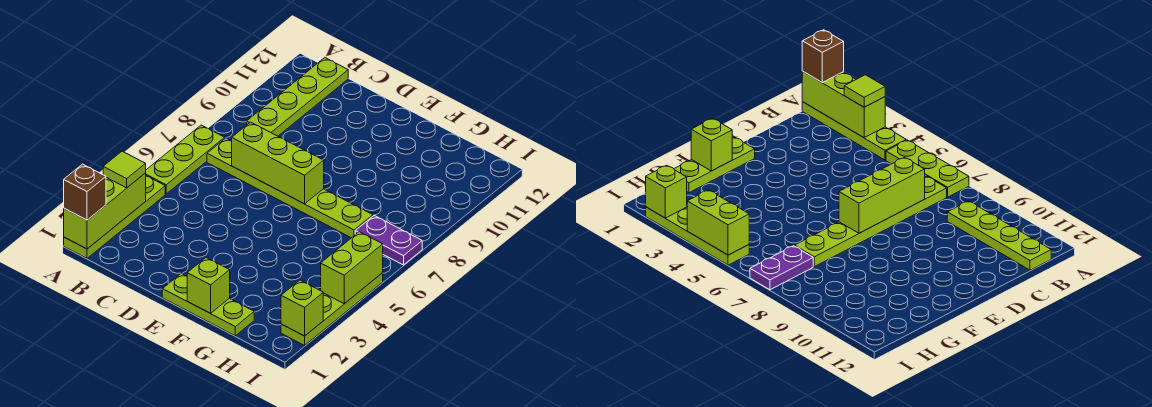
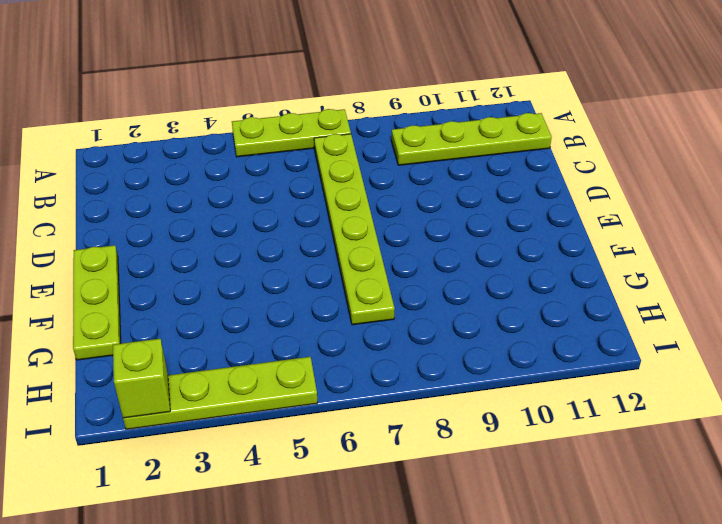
none -> lime 1x4 plate [64,176,165,258]
none -> purple 1x2 plate [355,215,422,265]
none -> lime 1x3 brick [64,173,146,249]

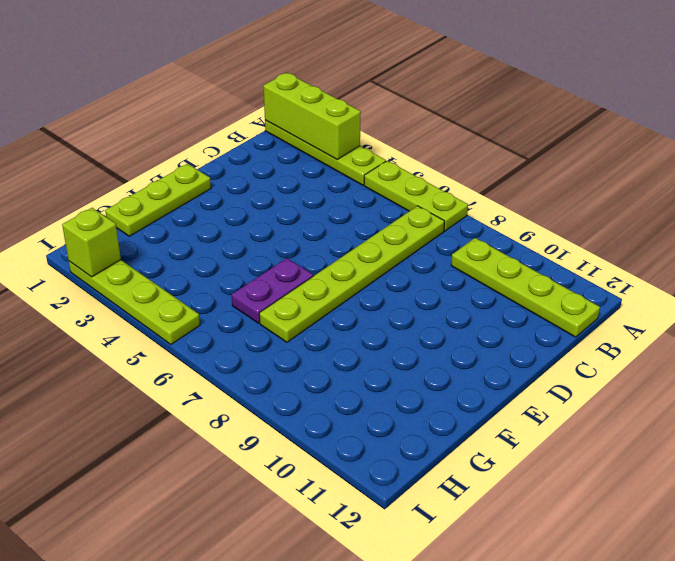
purple 1x2 plate [232,258,313,323] -> purple 1x2 plate moved to [355,215,422,265]
none -> lime 1x3 brick [232,122,324,204]
none -> lime 1x1 brick [187,258,230,313]
none -> lime 1x2 brick [321,232,383,304]

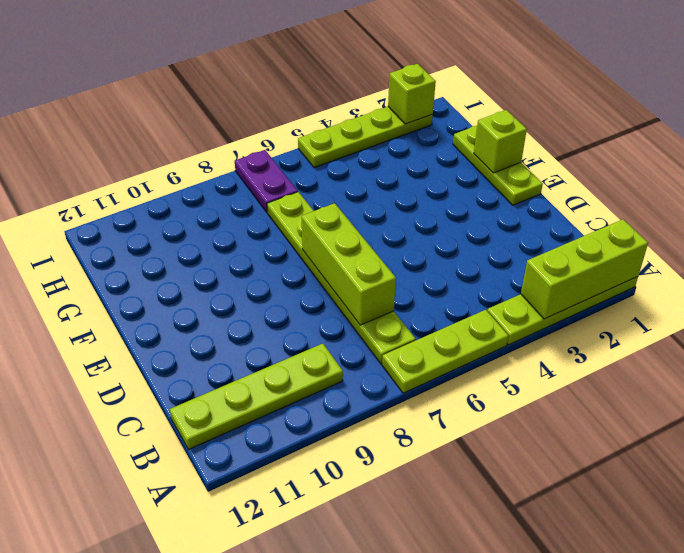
none -> lime 1x2 brick [321,232,383,304]
none -> brown 1x1 brick [64,164,106,220]
none -> lime 1x1 tile [103,151,146,188]

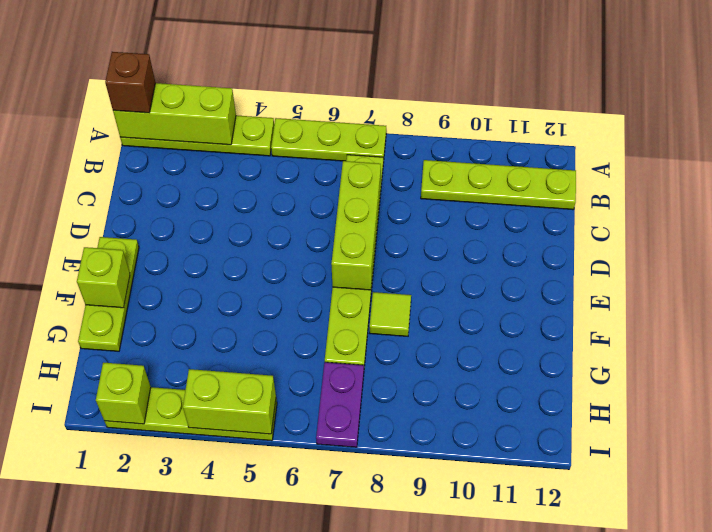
lime 1x1 tile [370,292,411,336] -> lime 1x1 tile moved to [103,151,146,188]

